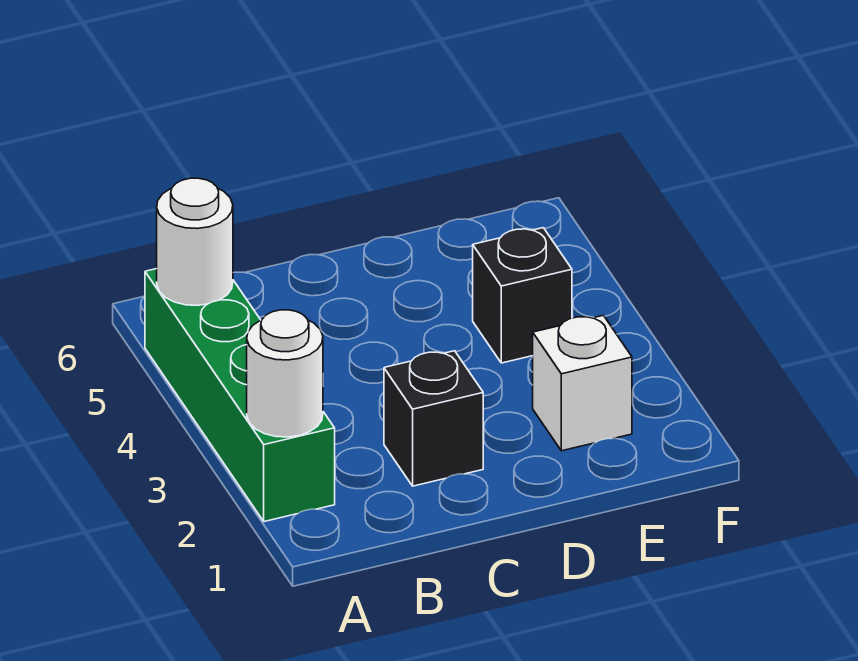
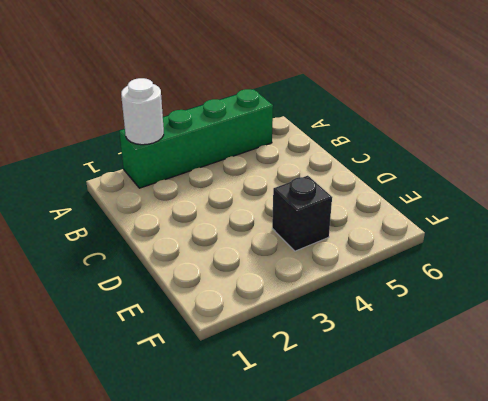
none -> black 1x1 brick [384,351,483,486]
none -> white 1x1 brick [533,315,632,451]

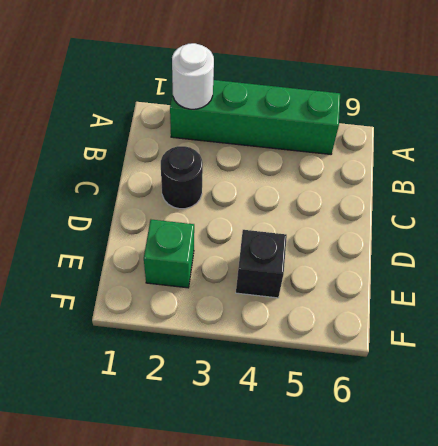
black 1x1 round brick [161,146,203,209] -> black 1x1 brick [384,351,483,486]
green 1x1 brick [144,220,194,288] -> white 1x1 brick [533,315,632,451]
none -> white 1x1 round brick [157,178,233,306]

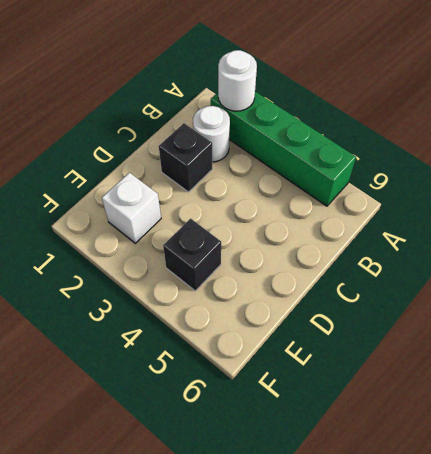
white 1x1 round brick [193,106,230,162] -> white 1x1 round brick moved to [157,178,233,306]

